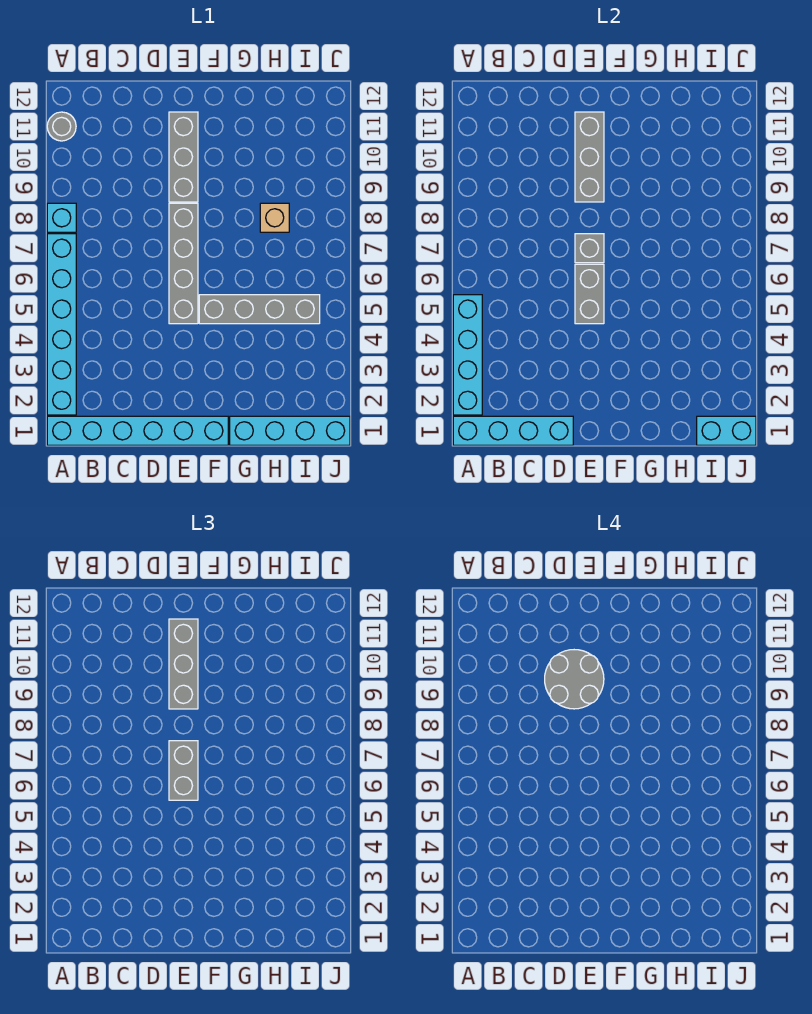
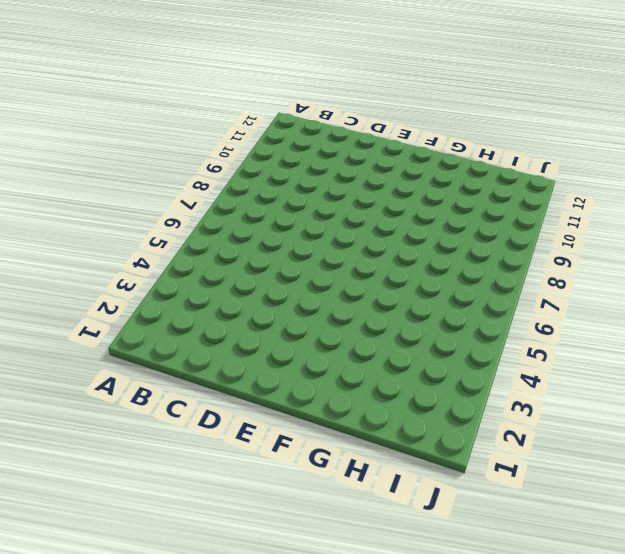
none -> cyan 1x6 brick [47,416,228,445]
none -> cyan 1x6 brick [47,234,76,415]
none -> cyan 1x1 brick [47,203,76,232]

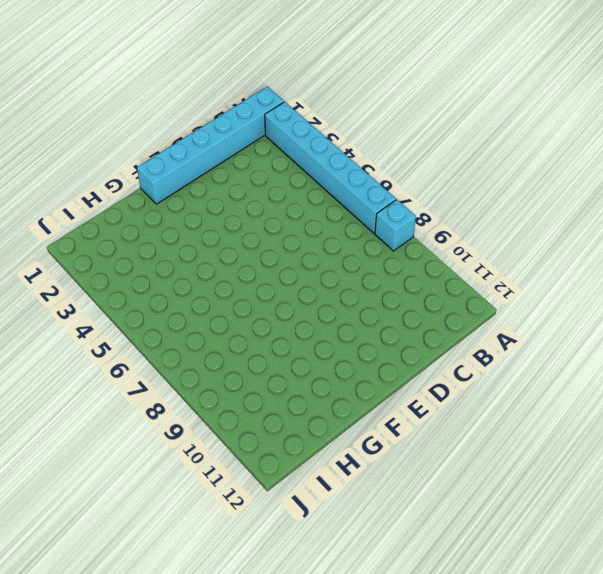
none -> grey 1x1 round brick [47,112,76,141]
none -> grey 1x4 brick [169,203,198,324]
none -> grey 1x3 brick [169,112,198,202]

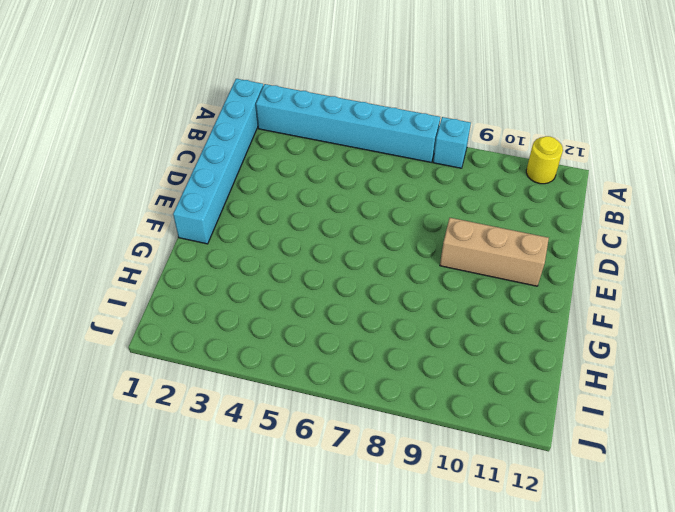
yellow 1x1 round brick [526,136,563,184] -> grey 1x1 round brick [47,112,76,141]
tan 1x3 brick [440,218,549,286] -> grey 1x3 brick [169,112,198,202]
none -> grey 1x4 brick [169,203,198,324]
none -> grey 1x4 brick [199,295,320,324]
none -> cyan 1x4 brick [230,416,350,445]

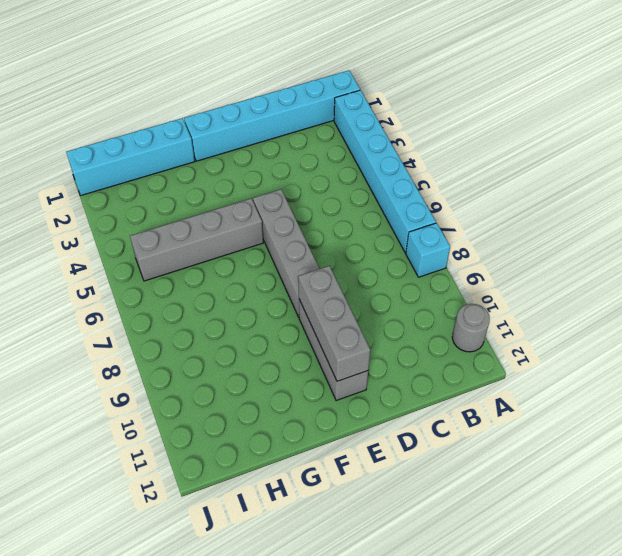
none -> tan 1x1 brick [260,203,289,232]
none -> cyan 1x4 brick [453,416,573,445]
none -> cyan 1x4 brick [453,295,482,415]

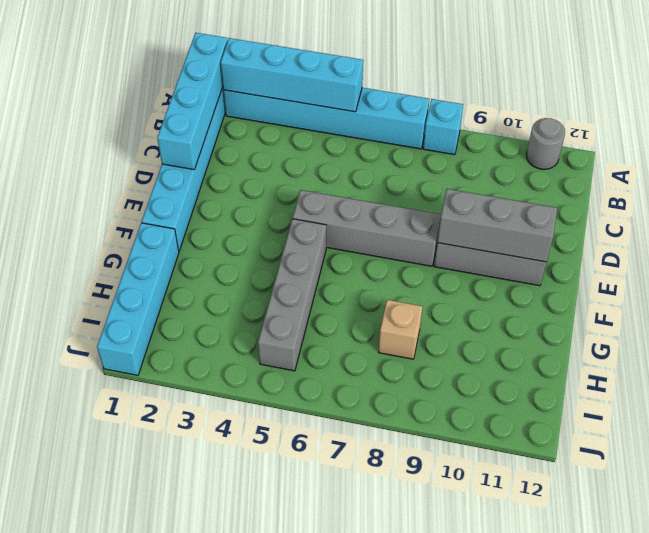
none -> grey 1x2 brick [575,264,604,324]
none -> grey 1x1 brick [575,234,604,263]
none -> cyan 1x2 brick [697,416,756,445]

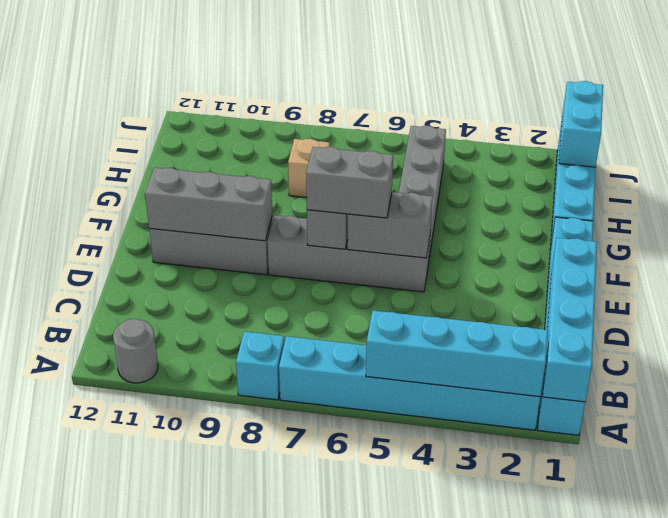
none -> grey 1x3 brick [169,619,198,709]
none -> grey 2x2 round brick [545,650,604,709]

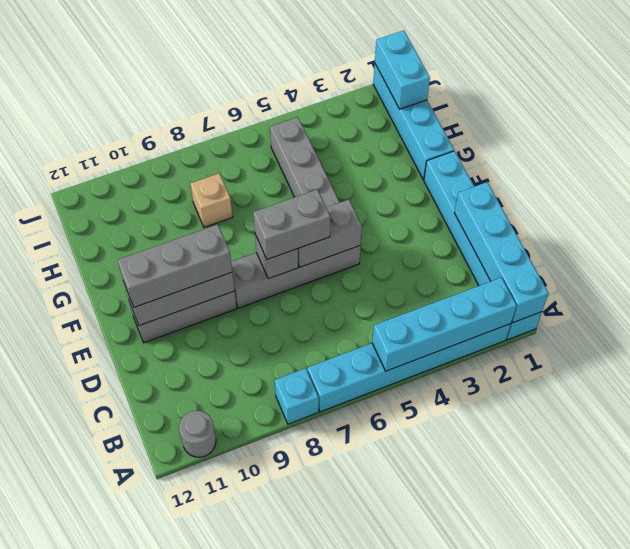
none -> grey 2x2 round brick [545,650,604,709]

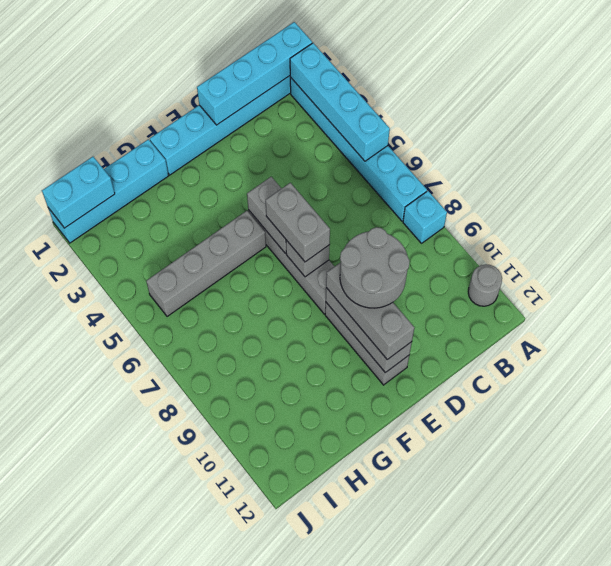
none -> tan 1x1 brick [260,203,289,232]

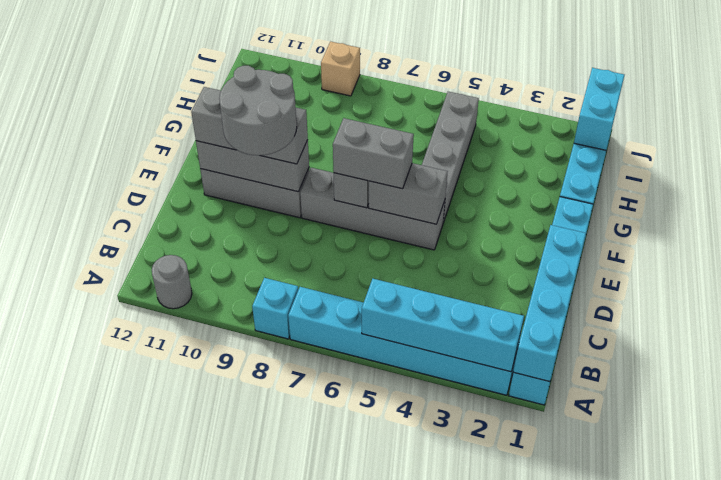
tan 1x1 brick [321,42,360,96] -> tan 1x1 brick moved to [260,203,289,232]

